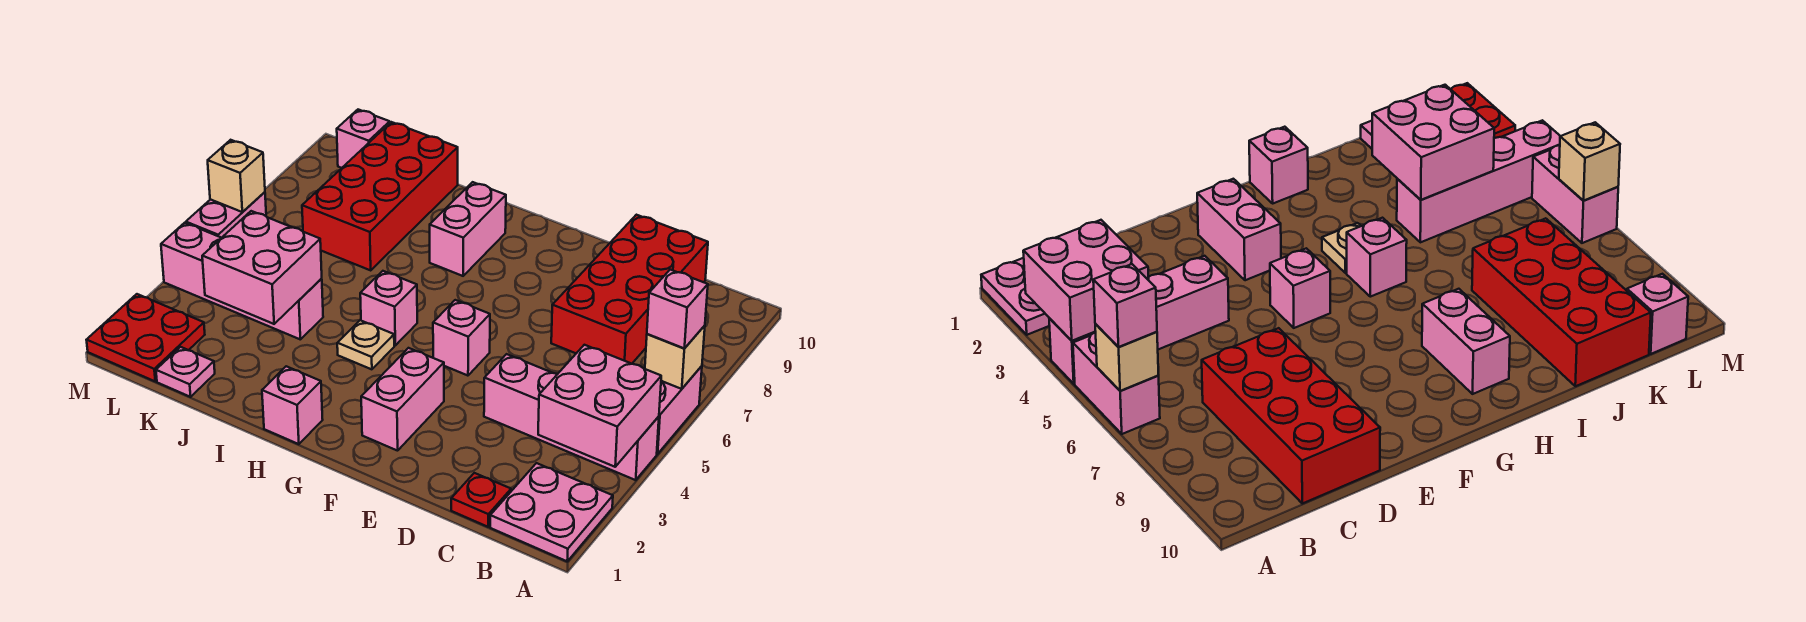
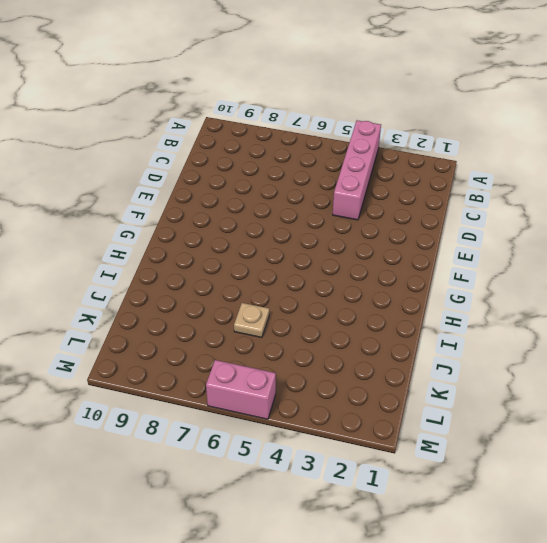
tan 1x1 plate [234,303,269,338] -> tan 1x1 plate moved to [337,320,394,369]
none -> pink 2x2 plate [490,463,613,561]
none -> pink 1x2 brick [657,366,702,454]
none -> red 1x1 plate [451,473,511,527]

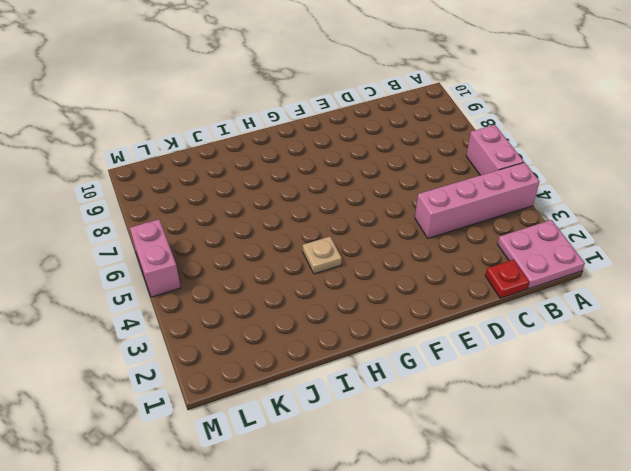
none -> red 2x4 brick [551,215,708,364]
none -> pink 1x2 brick [361,348,444,451]
none -> pink 1x1 brick [433,300,490,376]

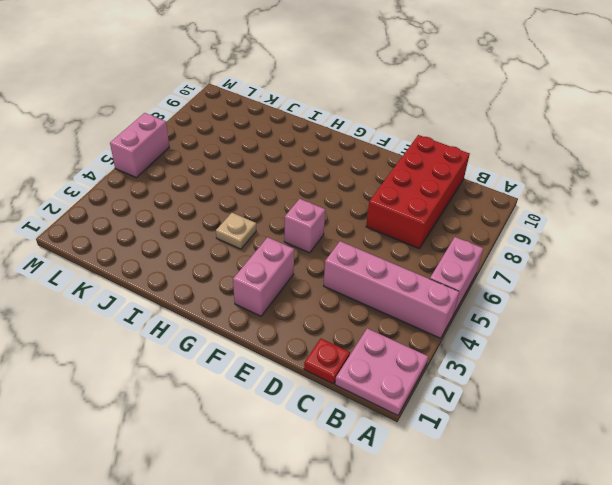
none -> pink 1x1 brick [262,366,323,444]
none -> pink 1x1 brick [360,271,417,345]
none -> pink 1x2 brick [430,182,506,276]

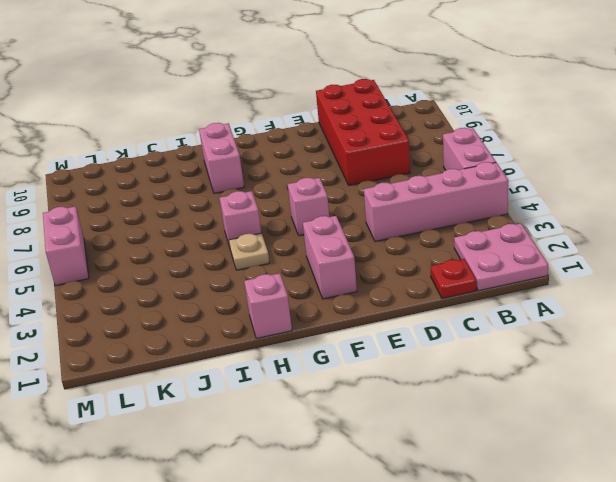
none -> pink 1x4 brick [161,223,323,339]
none -> red 2x4 brick [302,122,458,270]
none -> pink 1x1 plate [156,347,215,397]

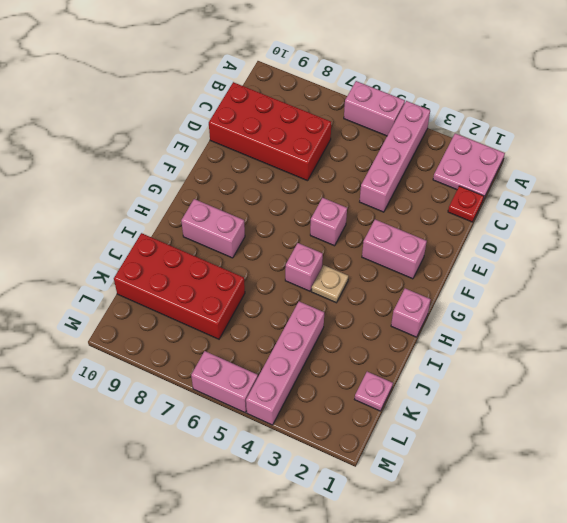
none -> red 2x2 plate [87,294,205,381]
none -> pink 1x1 brick [337,110,390,168]
none -> pink 2x2 brick [538,345,661,467]

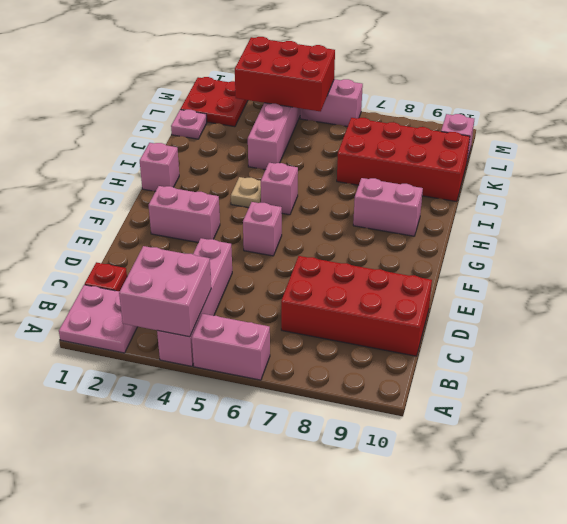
red 2x3 brick [235,37,335,112] -> none
none -> tan 1x1 brick [645,326,705,389]
none -> pink 2x2 brick [202,211,322,324]
none -> tan 1x1 brick [208,140,265,212]

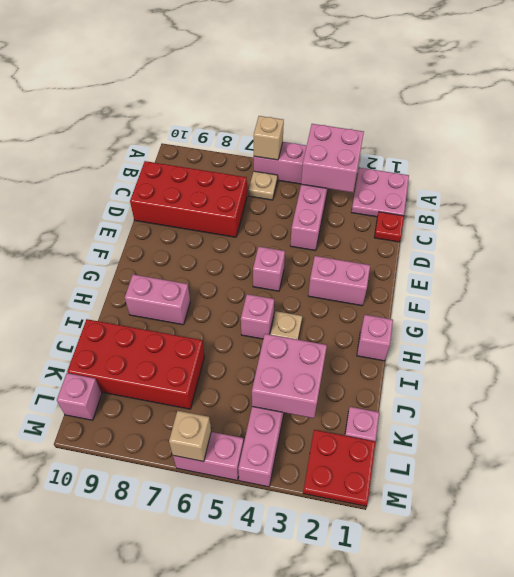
tan 1x1 plate [248,171,278,200] -> none
none -> pink 1x1 brick [647,270,708,349]

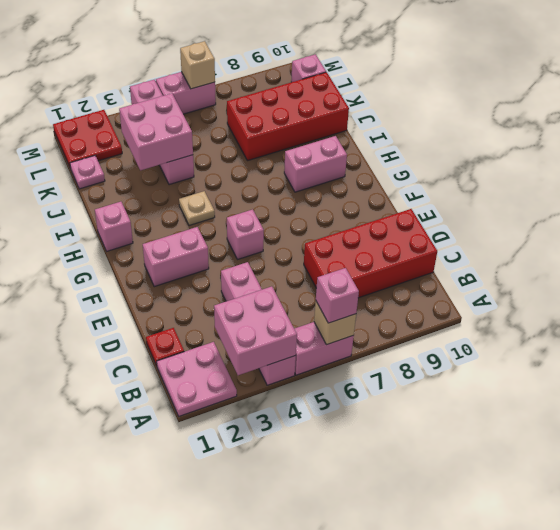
none -> pink 1x1 brick [360,271,417,345]

